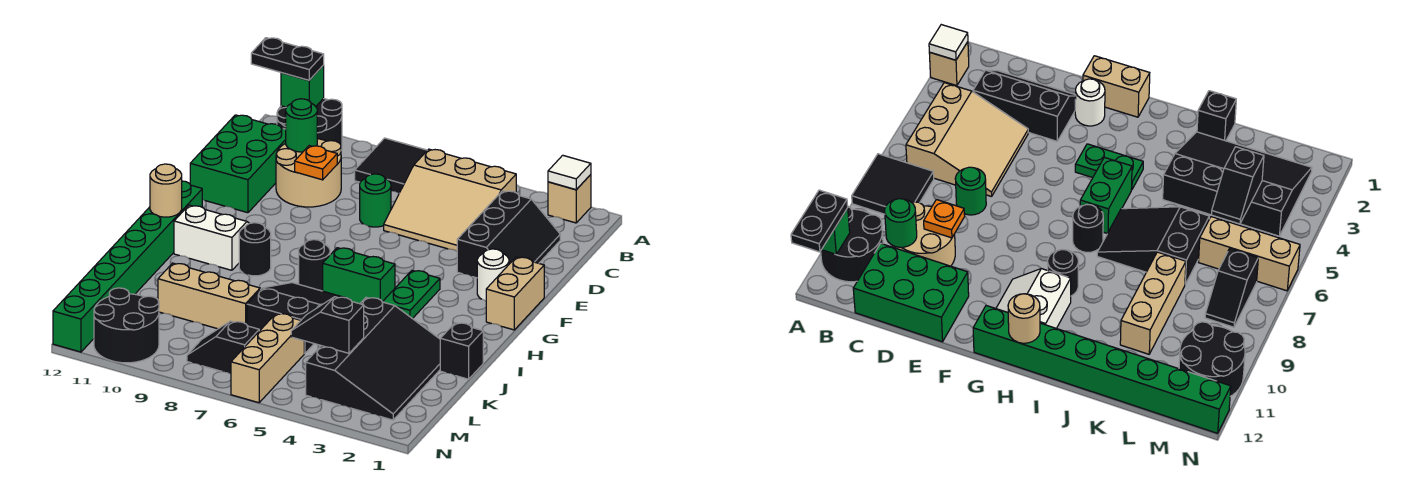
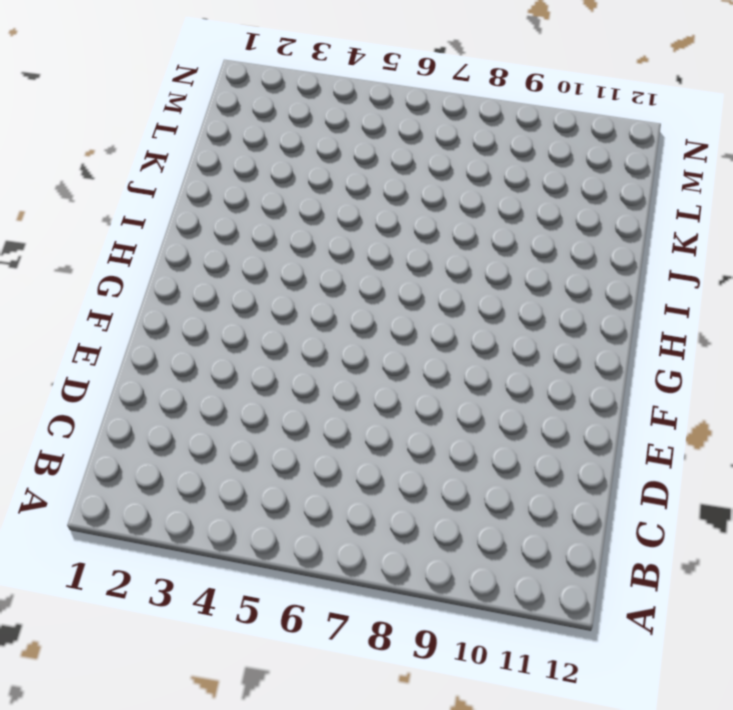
none -> tan 1x1 brick [548,175,591,223]
none -> black 2x2 tile [355,138,427,193]
none -> black 2x2 round brick [277,98,342,151]
none -> tan 3x3 slope [384,149,516,251]

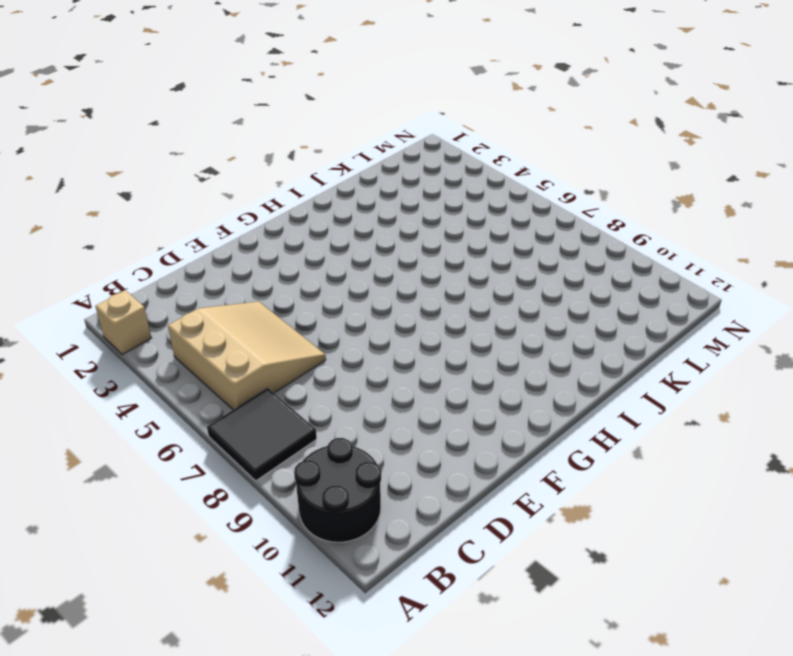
none -> black 2x3 slope [457,191,560,278]
none -> tan 2x2 round brick [276,139,341,207]
none -> green 2x3 brick [190,115,286,213]
none -> green 1x1 round brick [360,174,391,227]

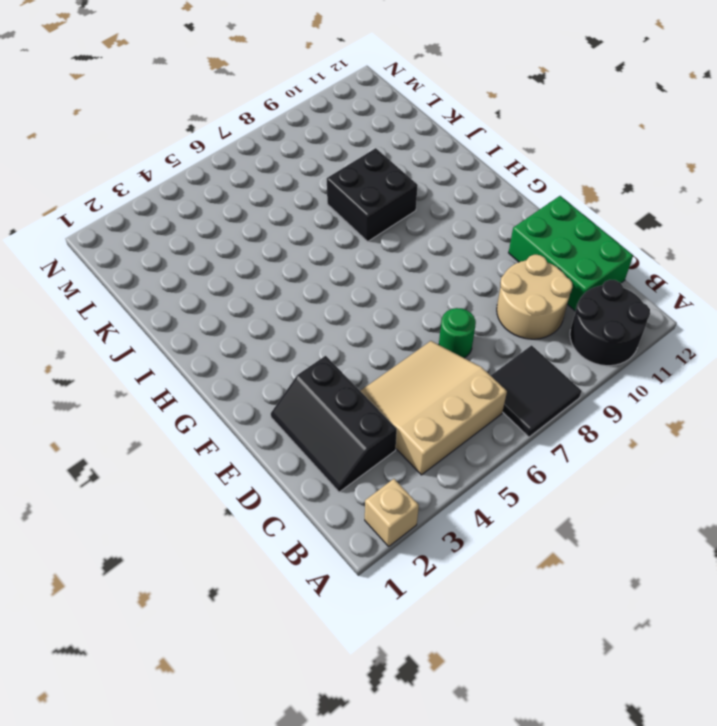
black 2x2 brick [327,148,418,241] -> none
none -> tan 1x2 brick [486,257,544,330]
none -> white 1x1 round brick [477,249,509,301]
none -> green 1x2 plate [383,271,440,319]
none -> white 2x2 slope [174,205,249,270]

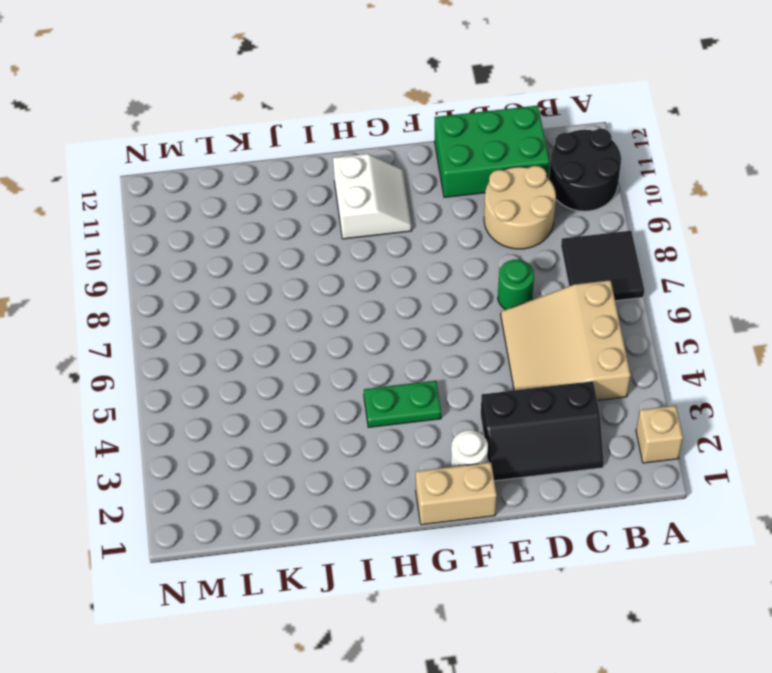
none -> green 1x8 brick [53,181,202,352]
none -> green 1x2 brick [323,248,395,304]
none -> black 1x1 round brick [299,240,330,291]
none -> black 1x1 round brick [239,223,271,276]

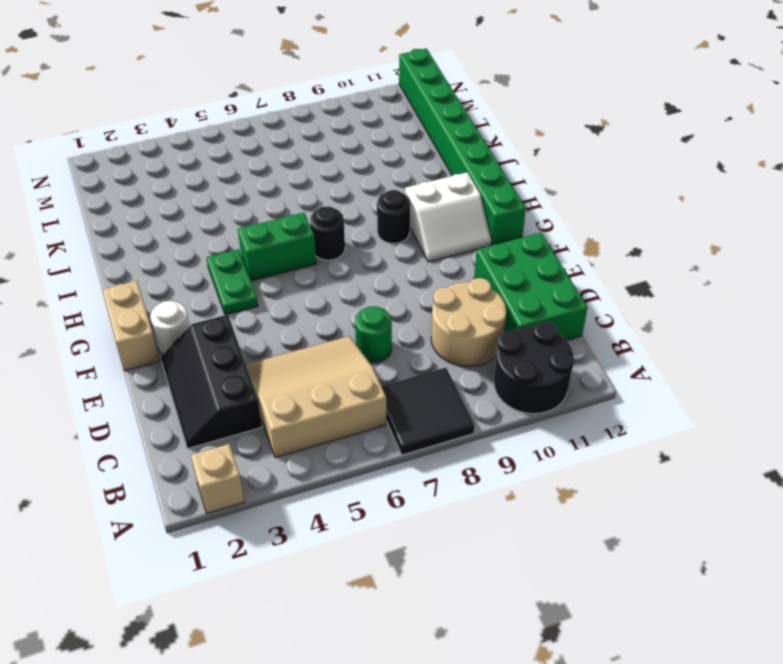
none -> black 2x3 slope [247,283,345,353]
none -> black 1x1 brick [440,323,483,379]
none -> black 3x4 slope [306,298,440,420]
none -> tan 1x3 brick [158,263,260,329]

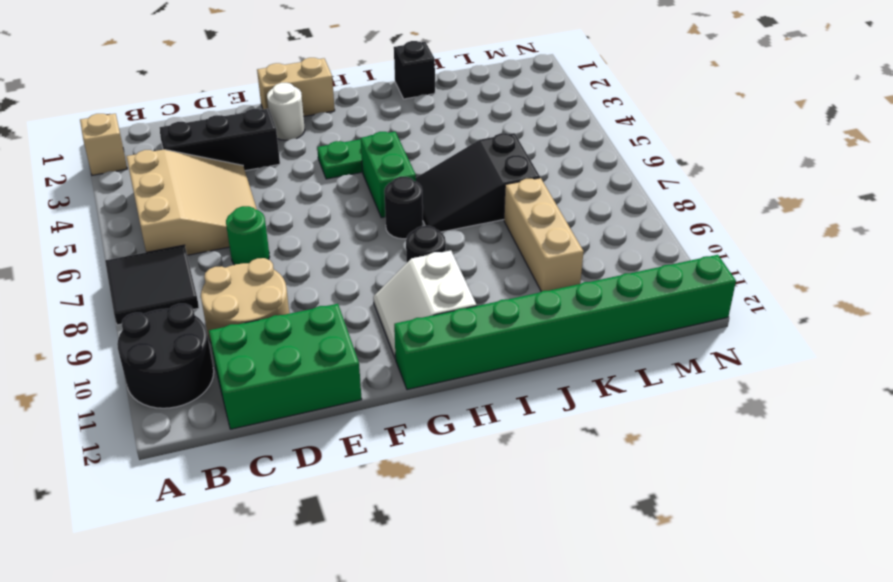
none -> black 3x4 slope [306,298,440,420]
none -> tan 1x3 brick [231,313,304,403]
none -> black 1x2 slope [187,321,259,374]
none -> black 2x2 round brick [94,288,159,363]

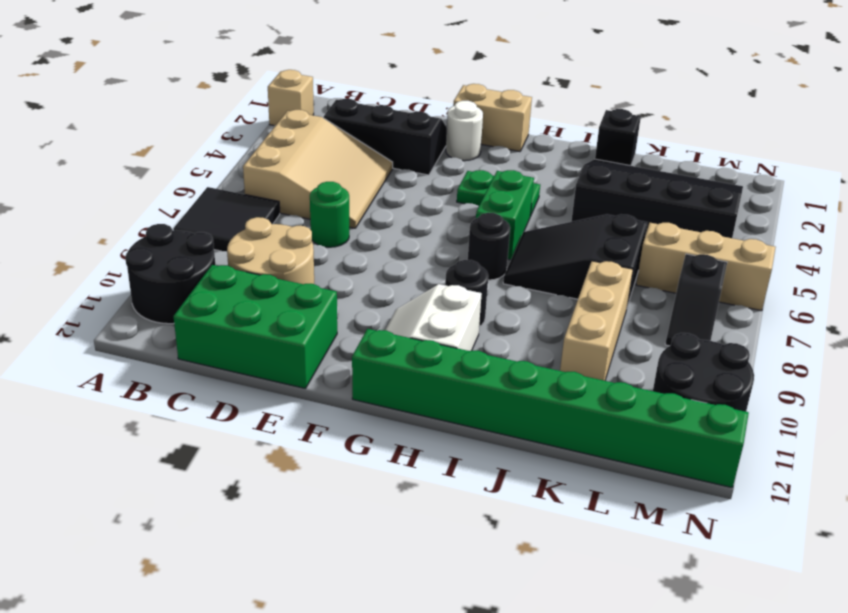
none -> white 1x1 tile [548,155,591,190]
none -> green 1x1 brick [281,65,324,107]
none -> green 1x1 round brick [286,99,317,152]
none -> orange 1x1 plate [295,146,337,180]

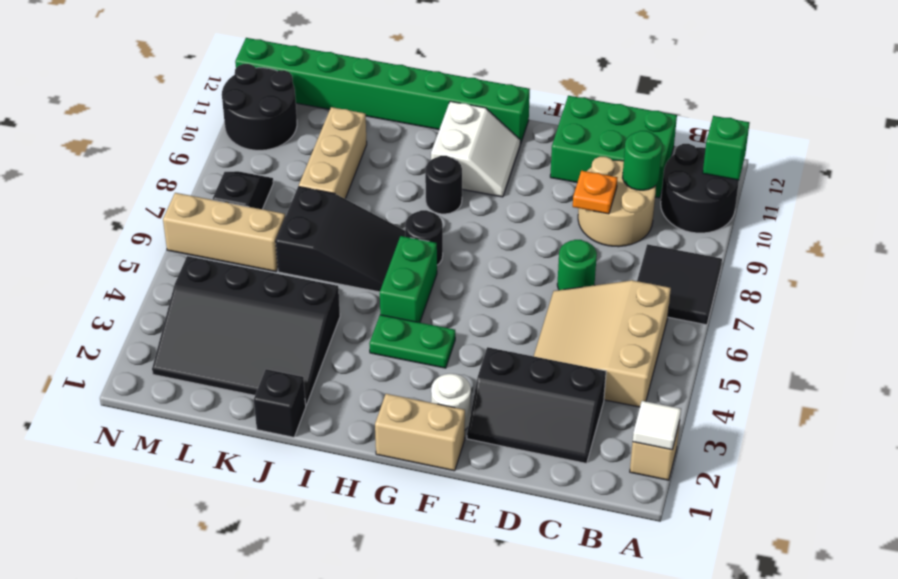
none -> tan 1x1 round brick [150,164,182,217]
none -> black 1x2 slope [291,297,364,353]
none -> black 1x2 plate [251,38,324,80]

